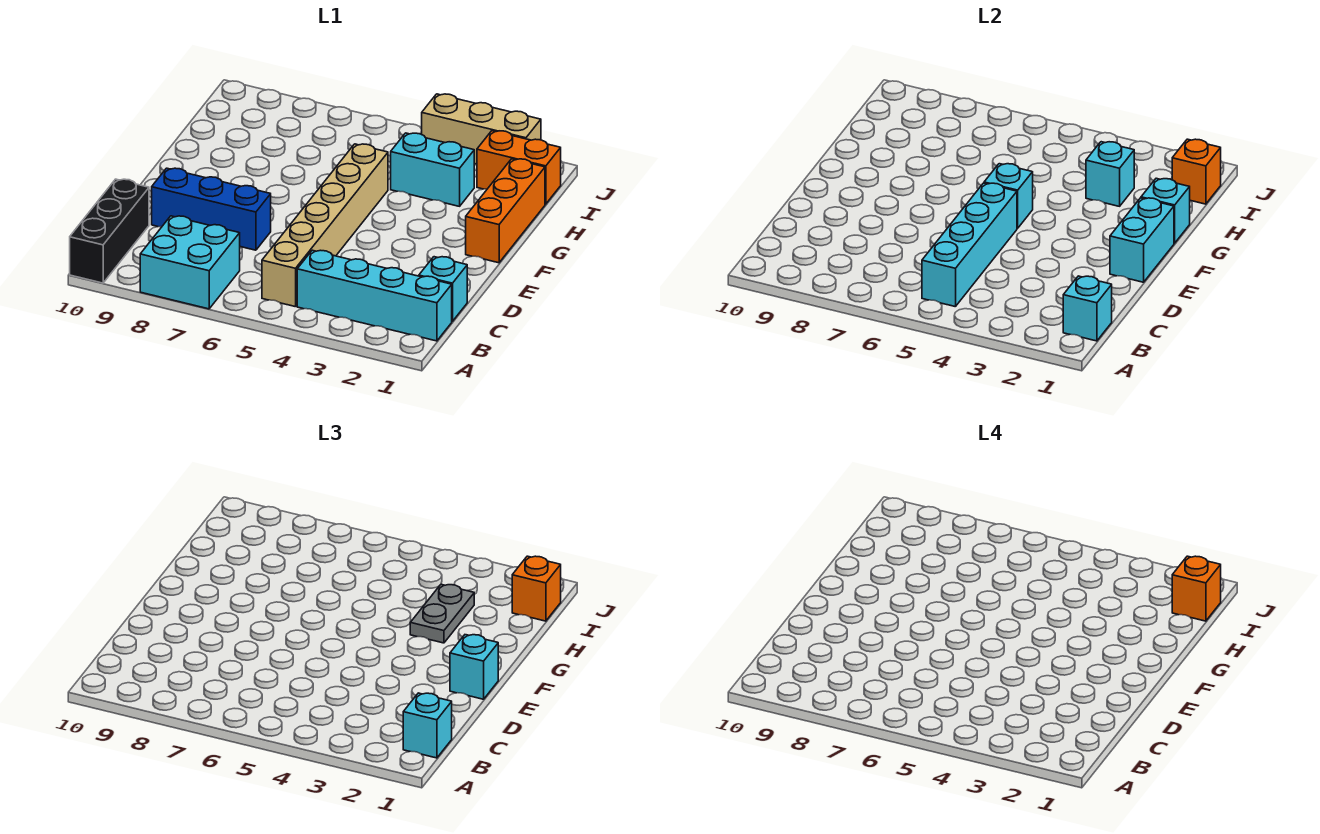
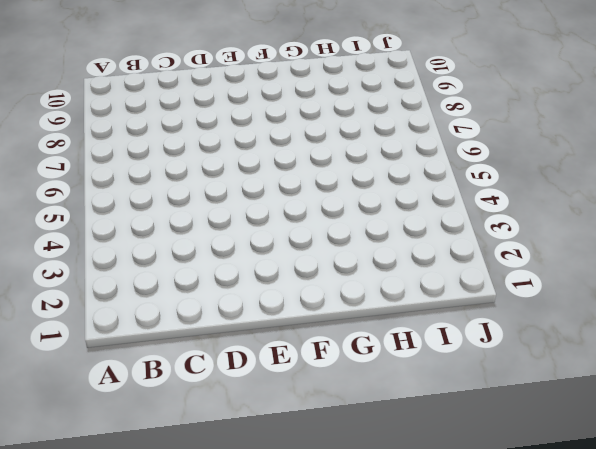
none -> cyan 2x2 brick [140,216,240,309]
none -> black 1x3 brick [70,179,149,283]
none -> cyan 1x4 brick [297,250,452,341]

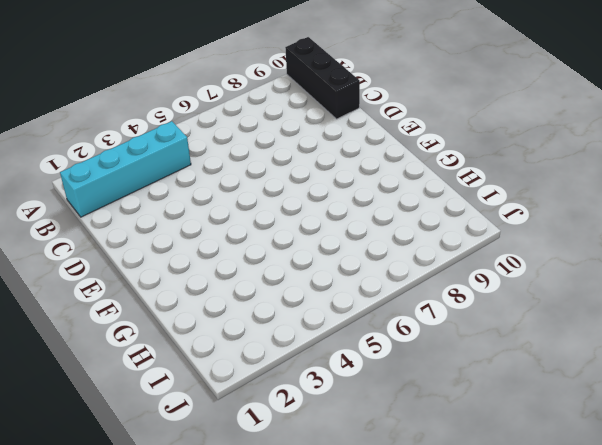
none -> cyan 2x2 brick [140,216,240,309]
none -> tan 1x6 brick [262,144,388,307]
none -> cyan 1x1 brick [419,257,467,321]

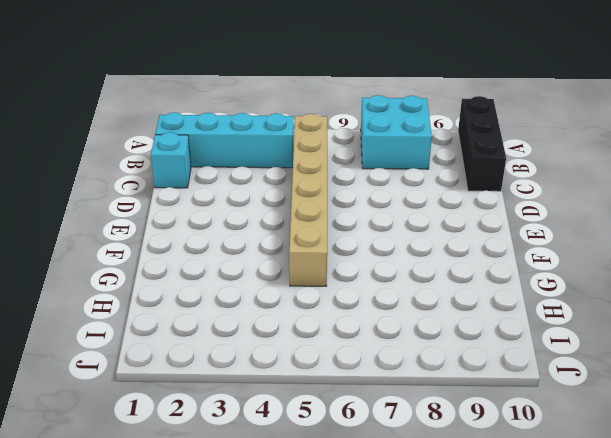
none -> blue 1x3 brick [152,168,271,250]
none -> orange 1x3 brick [466,159,545,263]
none -> cyan 1x2 brick [391,133,474,206]

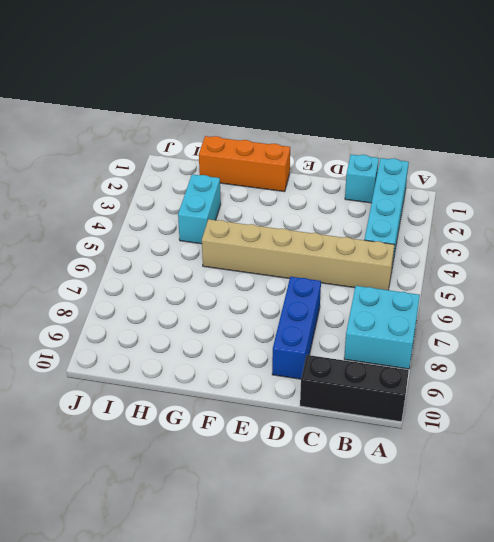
none -> orange 1x2 brick [477,131,561,204]
none -> tan 1x3 brick [422,94,541,164]
none -> cyan 1x1 brick [1063,276,1112,341]

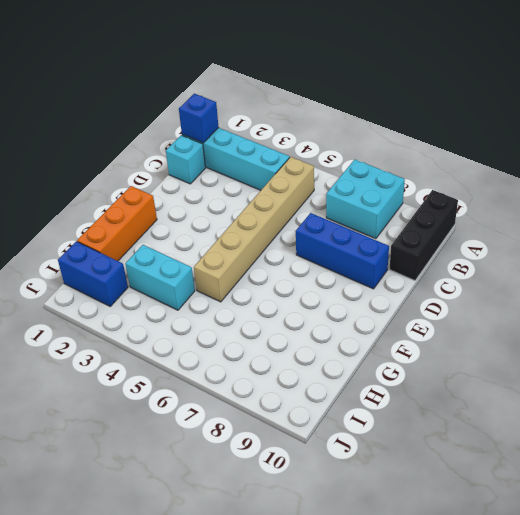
blue 1x1 brick [179,94,219,143] -> cyan 1x1 brick [1063,276,1112,341]
blue 1x2 brick [58,241,128,306] -> orange 1x2 brick [477,131,561,204]
none -> tan 1x3 brick [422,94,541,164]
none -> cyan 1x4 brick [922,183,1017,307]
none -> cyan 1x2 brick [1110,198,1174,282]

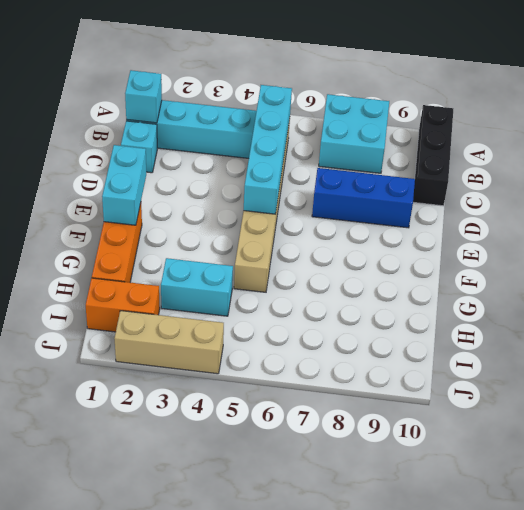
none -> cyan 1x1 brick [984,164,1033,228]
none -> cyan 1x1 brick [1141,178,1190,243]
none -> cyan 1x1 brick [1086,142,1134,206]

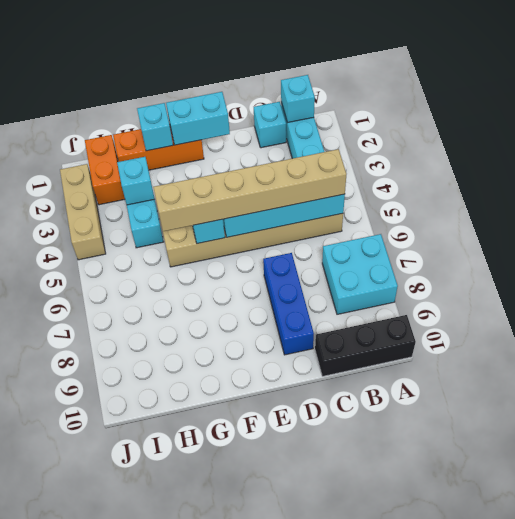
tan 1x6 brick [153,149,346,231] -> none
none -> orange 1x1 brick [1172,139,1221,204]
none -> cyan 1x1 brick [403,693,452,758]
none -> cyan 1x1 brick [450,635,498,699]

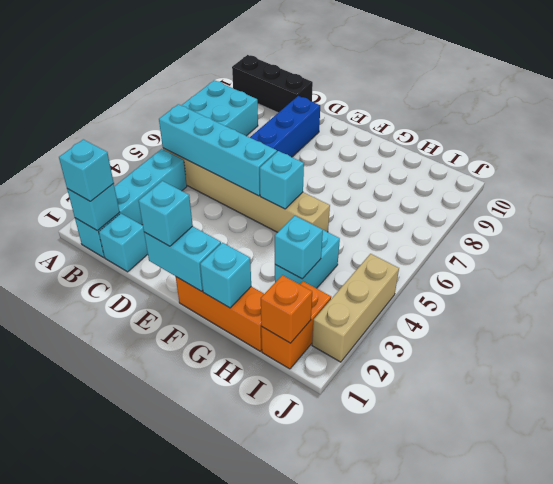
none -> grey 1x2 plate [410,584,474,643]
none -> orange 1x1 brick [512,556,561,621]
none -> orange 1x1 brick [1172,556,1221,621]

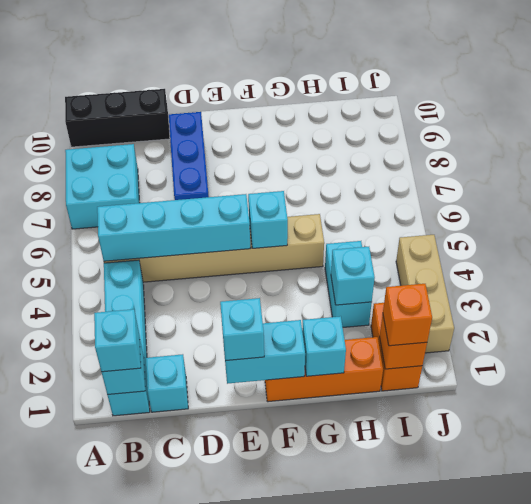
none -> grey 1x2 plate [410,584,474,643]
none -> orange 1x1 brick [1172,556,1221,621]

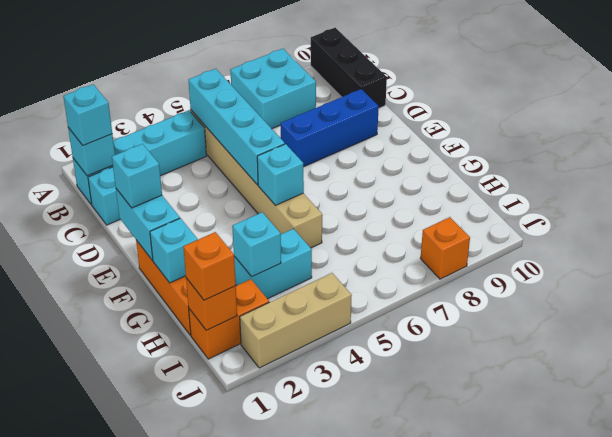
orange 1x1 brick [421,217,470,279] -> orange 1x1 brick moved to [1172,556,1221,621]
none -> grey 1x2 plate [410,584,474,643]

